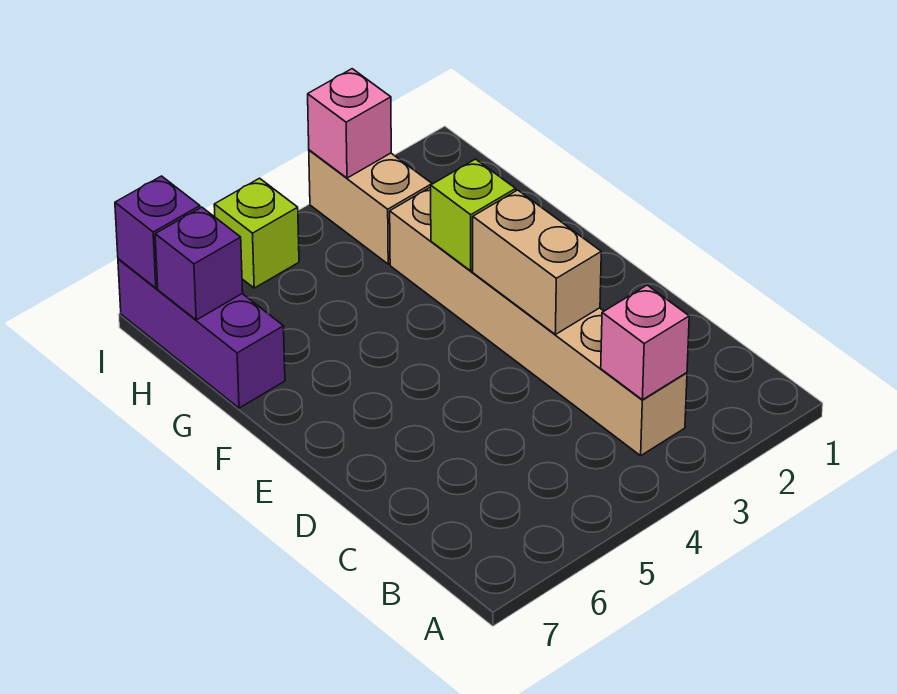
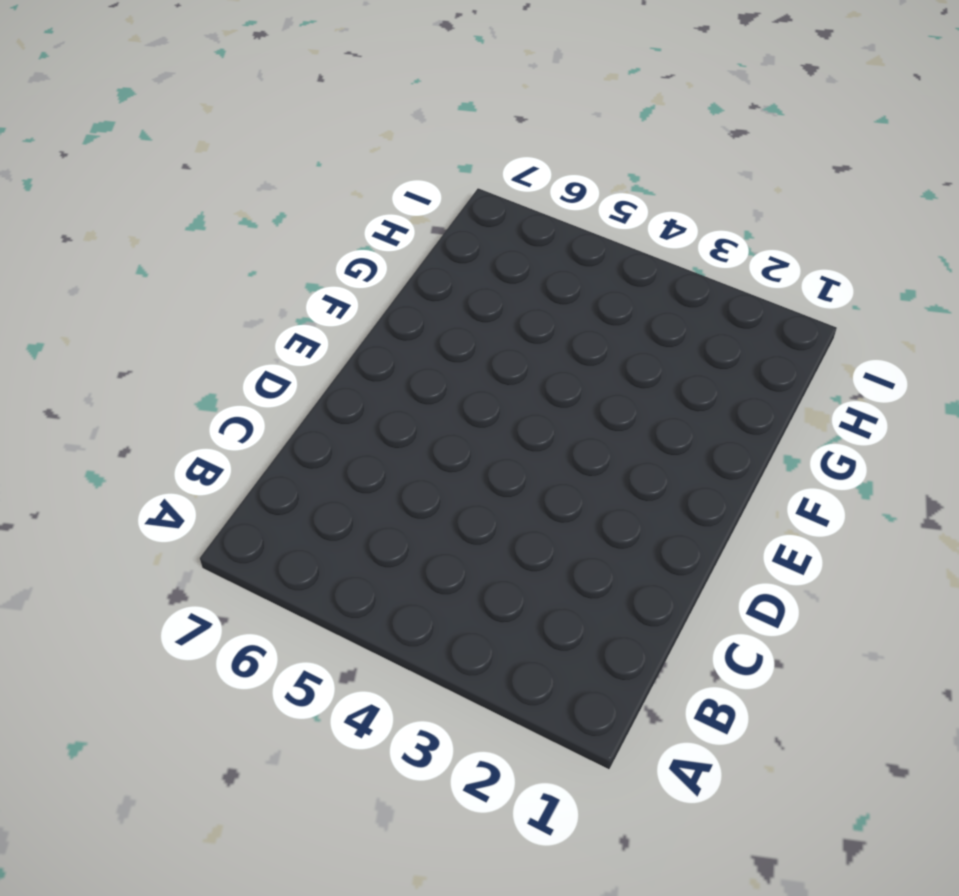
none -> tan 1x6 brick [390,187,687,456]
none -> purple 1x3 brick [118,259,285,408]

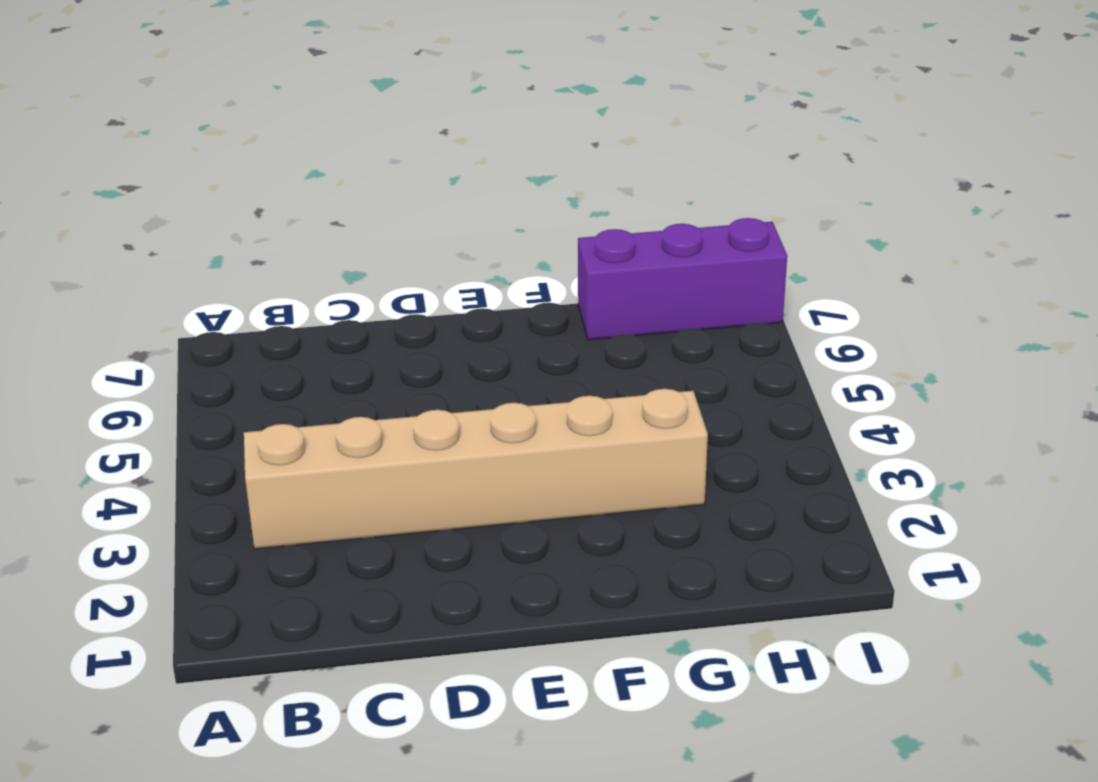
none -> tan 1x2 brick [309,150,432,264]
none -> lime 1x1 brick [214,178,299,288]

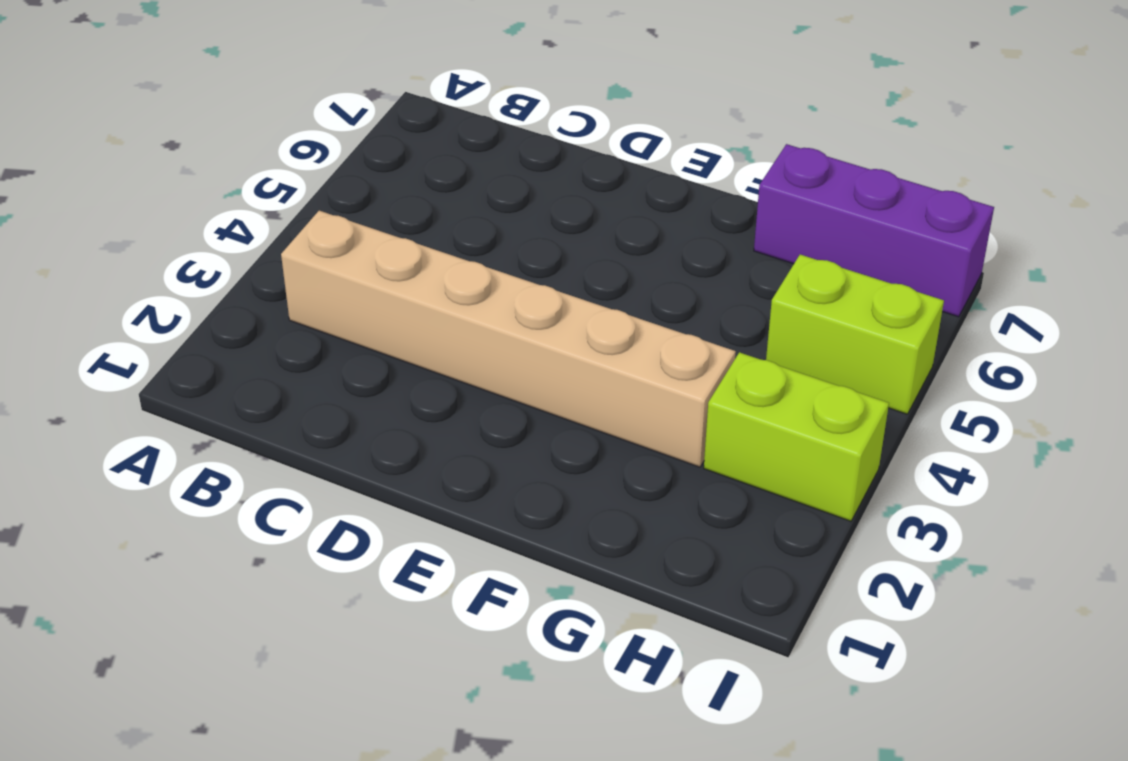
lime 1x2 brick [704,352,889,521] -> tan 1x2 brick [309,150,432,264]
lime 1x2 brick [766,255,944,414] -> lime 1x1 brick [214,178,299,288]
none -> pink 1x1 brick [601,285,689,400]
none -> tan 1x2 brick [473,190,601,334]

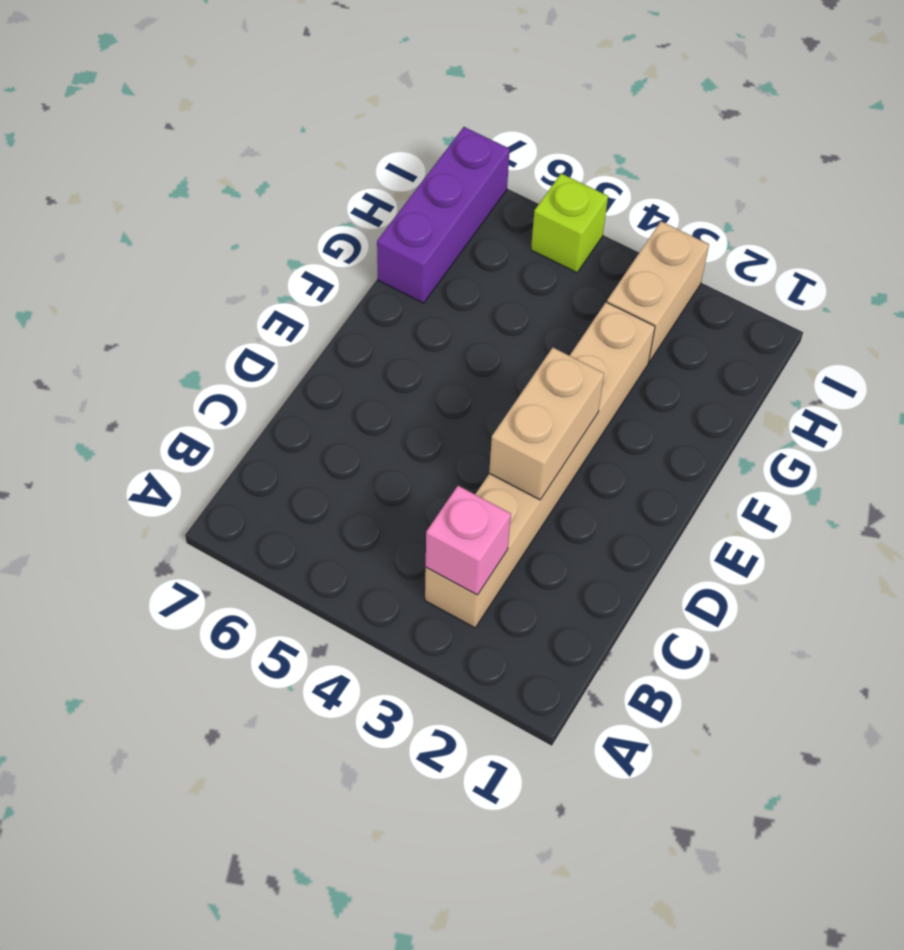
none -> lime 1x1 brick [431,159,516,271]
none -> purple 1x1 brick [155,207,243,320]

